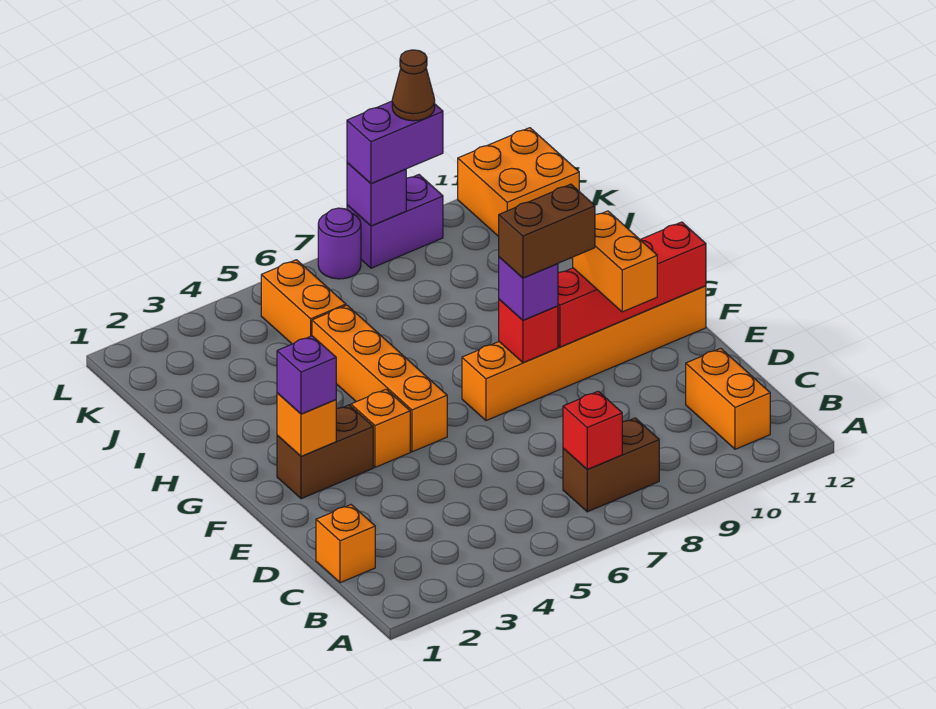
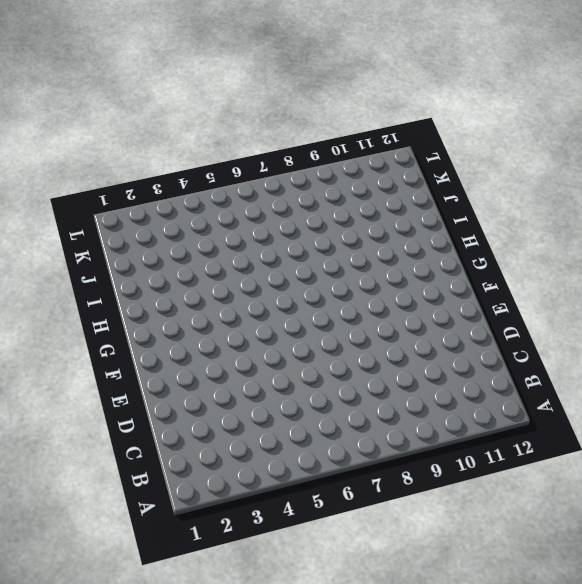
none -> brown 1x2 brick [563,418,659,512]
none -> orange 1x2 brick [686,348,770,449]
none -> orange 1x1 brick [316,505,375,583]

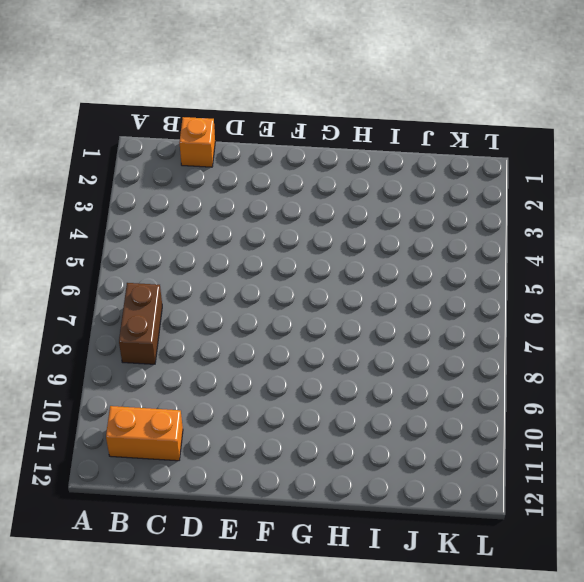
none -> brown 1x2 brick [277,405,373,499]
none -> orange 1x1 brick [351,389,410,467]
none -> orange 1x4 brick [312,305,447,452]

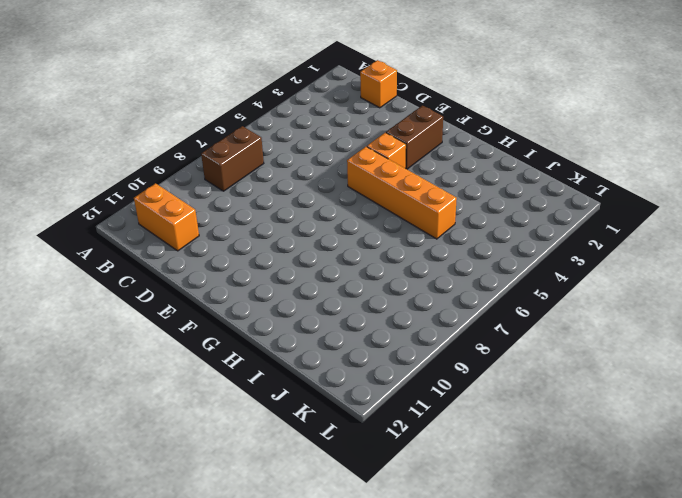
none -> orange 1x6 brick [462,286,706,421]
none -> orange 1x2 brick [261,260,346,344]
none -> orange 2x2 brick [458,128,579,237]

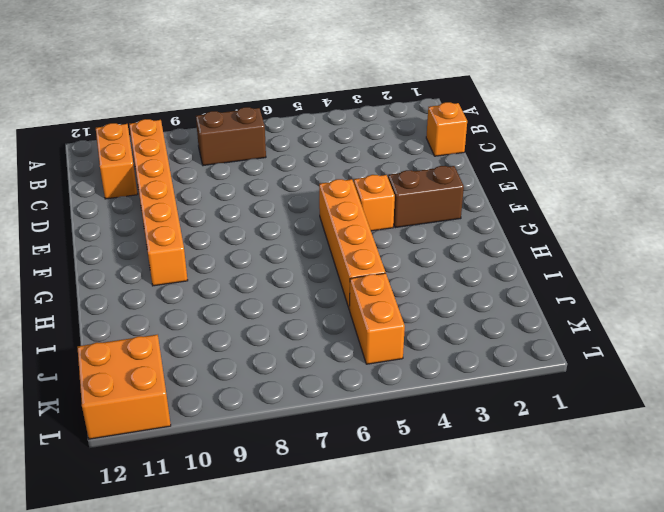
orange 1x6 brick [129,119,188,286] -> orange 1x6 brick turned to [462,286,706,421]
none -> purple 1x1 round brick [318,208,361,279]
none -> purple 1x2 brick [347,175,443,268]
none -> red 1x1 brick [563,391,622,470]

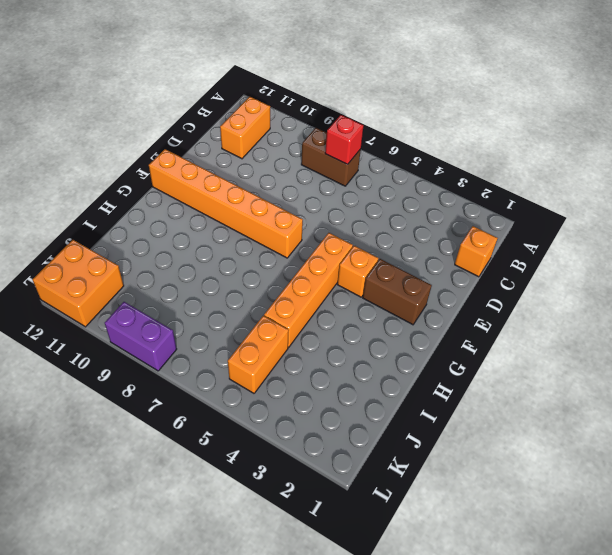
none -> purple 1x1 round brick [318,208,361,279]
none -> orange 1x1 brick [277,393,336,456]
none -> red 1x1 brick [499,299,558,363]

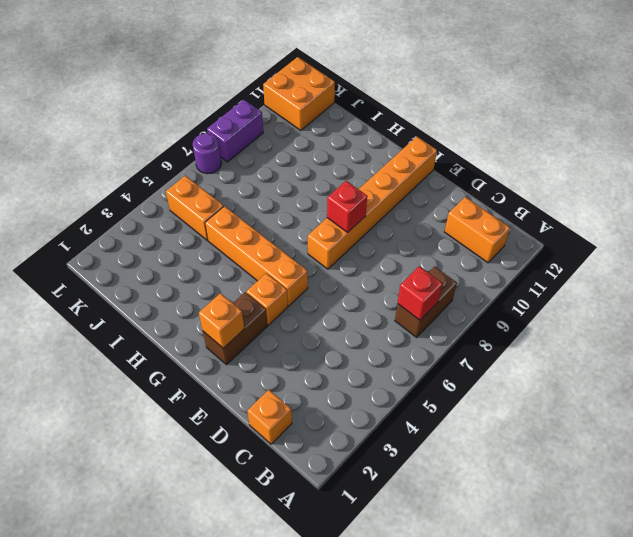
none -> red 1x4 brick [558,222,706,347]
none -> purple 1x1 brick [347,163,406,226]
none -> orange 1x2 brick [573,211,657,312]

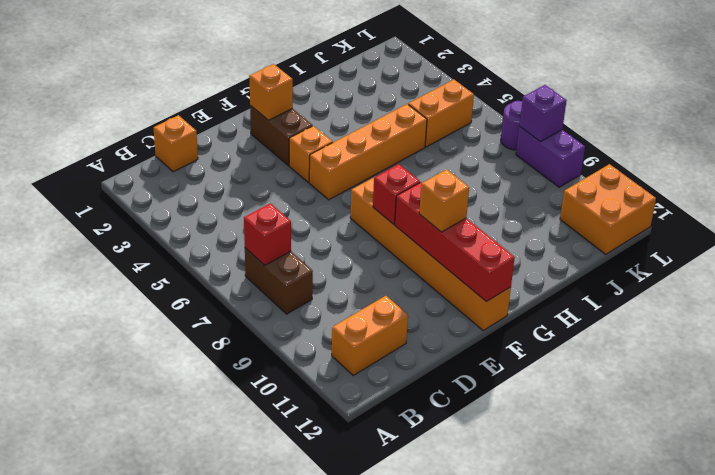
orange 1x1 brick [419,169,469,232] -> orange 1x2 brick [573,211,657,312]
none -> purple 1x1 brick [277,336,336,414]
none -> purple 1x1 brick [499,257,558,320]
none -> purple 1x2 brick [347,101,443,184]

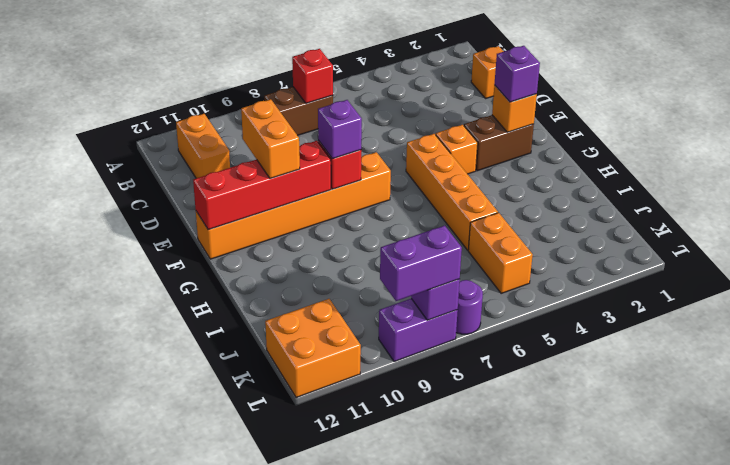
none -> brown 1x2 brick [499,184,595,278]
none -> brown 1x1 cone [392,50,435,121]

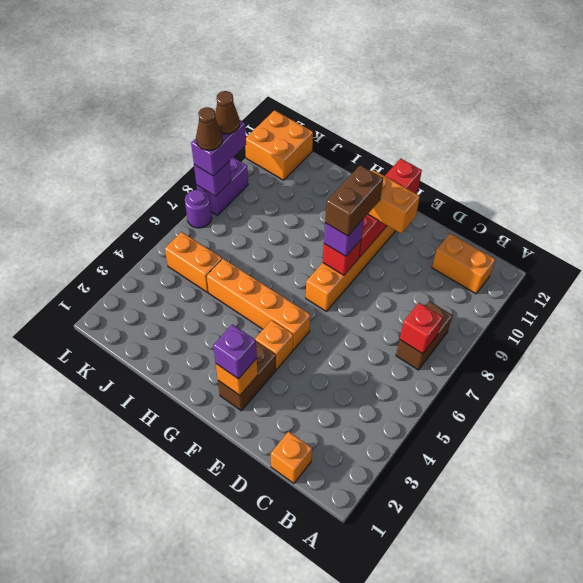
brown 1x1 cone [196,107,223,151] -> none

